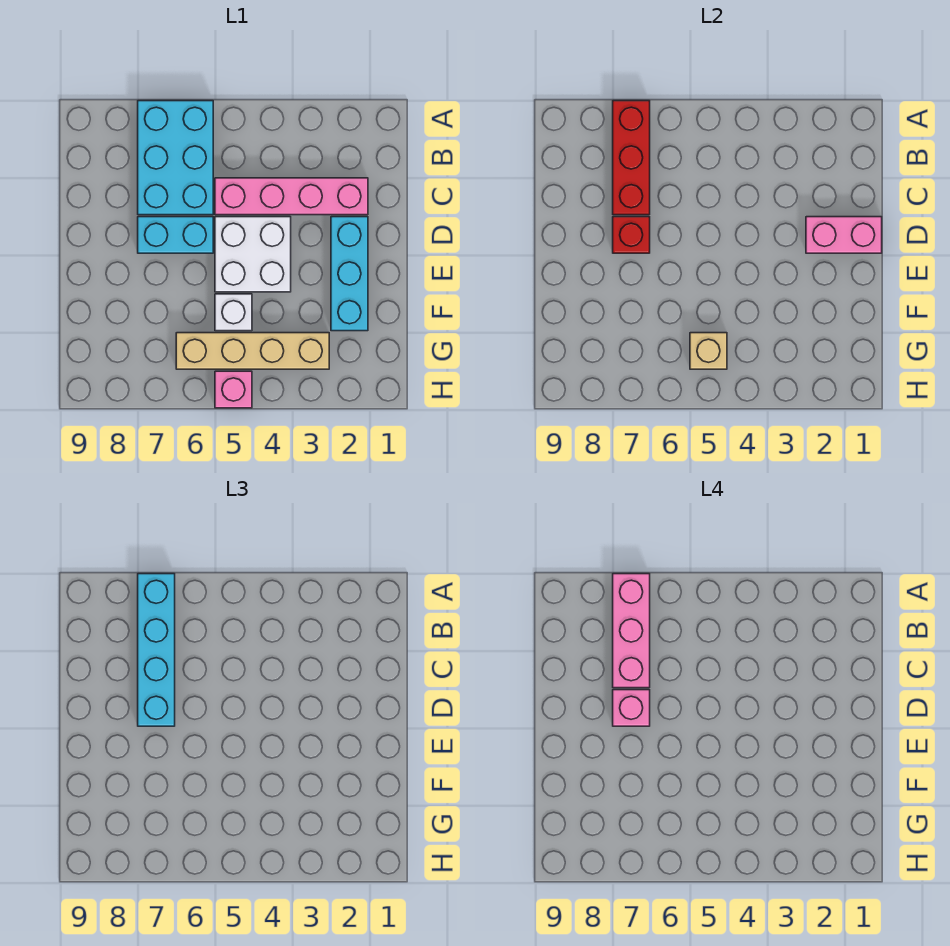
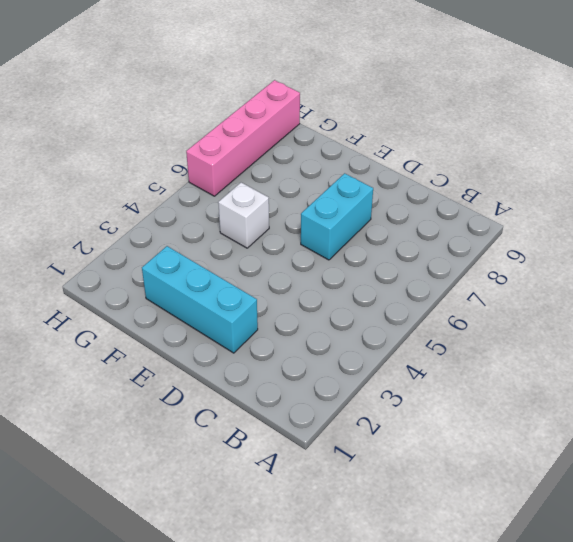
pink 1x4 brick [186,80,300,196] -> pink 1x4 brick moved to [215,178,368,215]
none -> cyan 2x3 brick [138,101,213,215]
none -> white 2x2 brick [215,217,291,292]
none -> tan 1x4 brick [176,333,329,369]

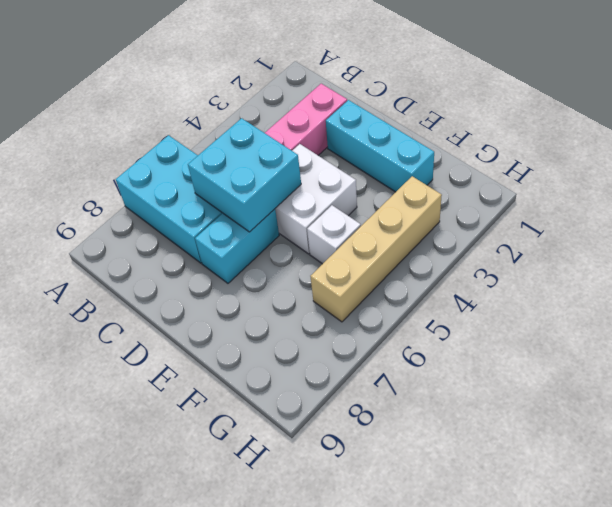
cyan 2x2 brick [188,118,301,232] -> none
none -> pink 1x1 brick [215,371,252,408]
none -> red 1x3 brick [613,101,650,215]
none -> pink 1x2 brick [806,217,882,253]

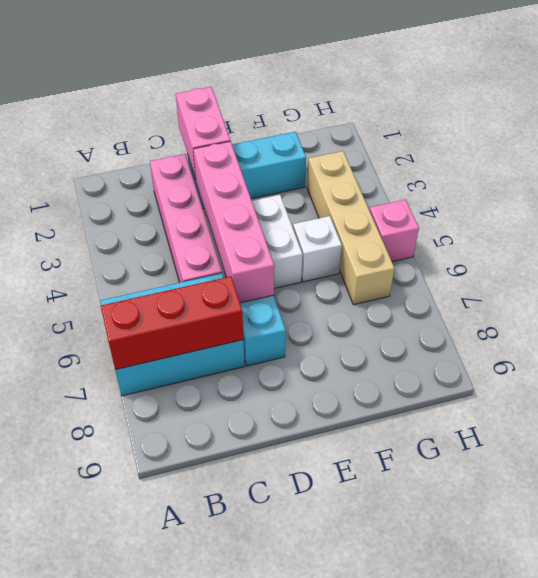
pink 1x4 brick [193,141,274,303] -> none
none -> red 1x1 brick [613,217,650,253]
none -> tan 1x1 brick [690,333,727,369]
none -> cyan 1x4 brick [138,574,175,726]

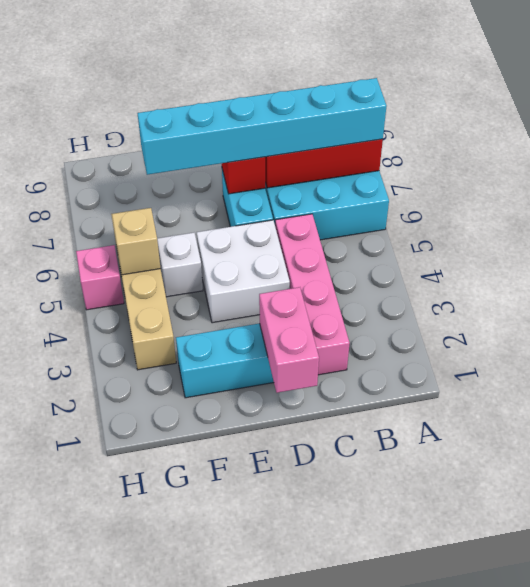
cyan 1x6 brick [137,78,386,175] -> cyan 1x4 brick [138,574,175,726]
none -> pink 1x3 brick [613,574,650,688]
none -> pink 1x1 brick [613,690,650,726]

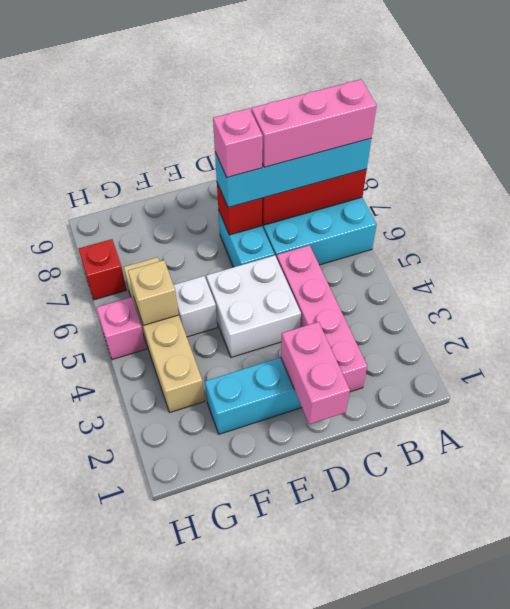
red 1x1 brick [79,239,127,300] -> none

